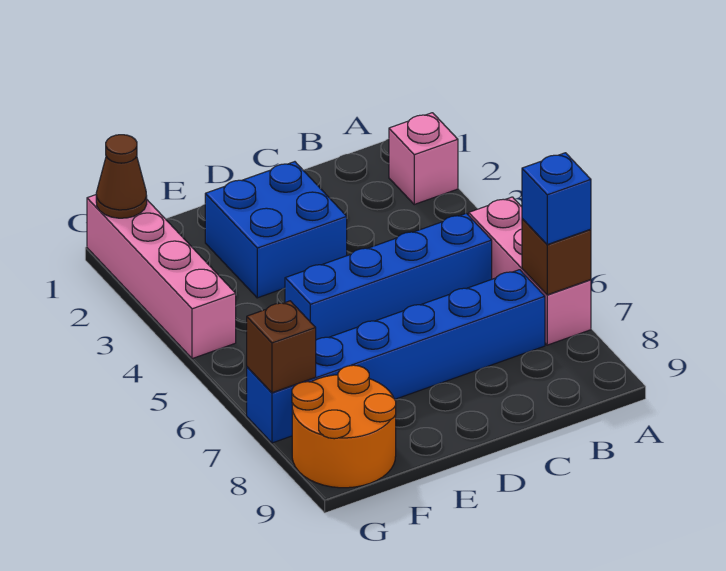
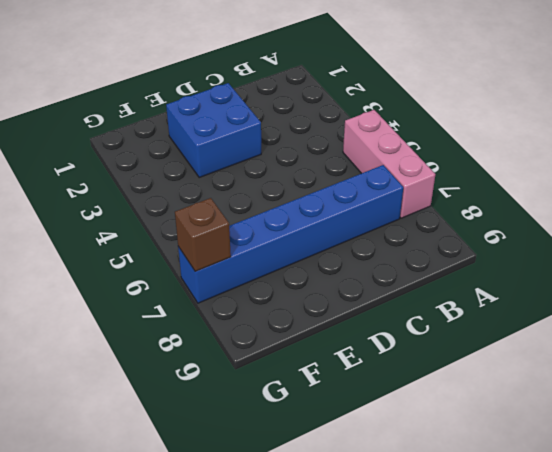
none -> pink 1x1 brick [389,113,458,204]
none -> blue 1x4 brick [285,213,492,340]

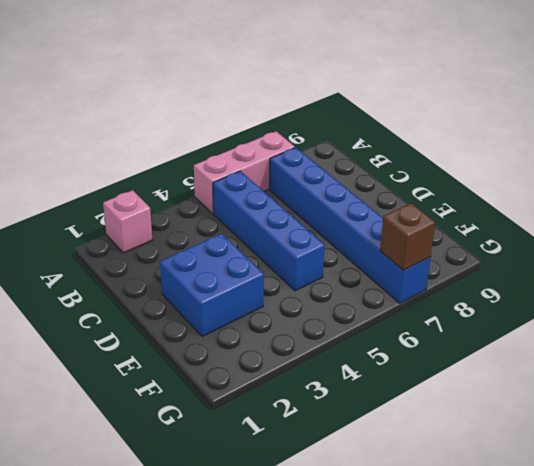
none -> orange 2x2 round brick [292,365,396,488]
none -> pink 1x4 brick [87,195,236,359]

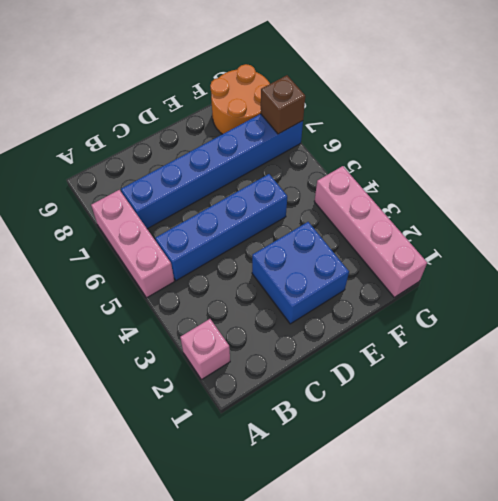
none -> brown 1x1 brick [522,219,591,295]
none -> brown 1x1 cone [96,135,147,218]

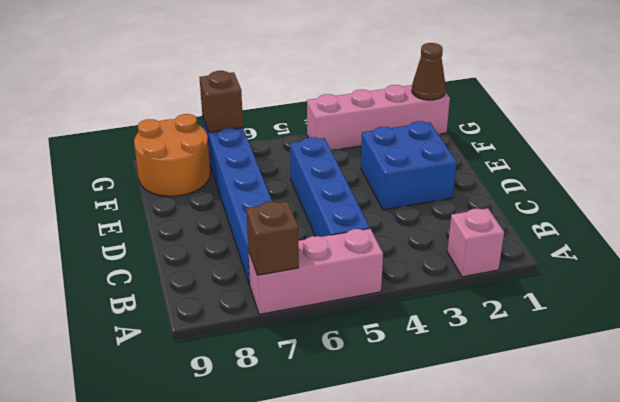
none -> blue 1x1 brick [522,153,591,245]

